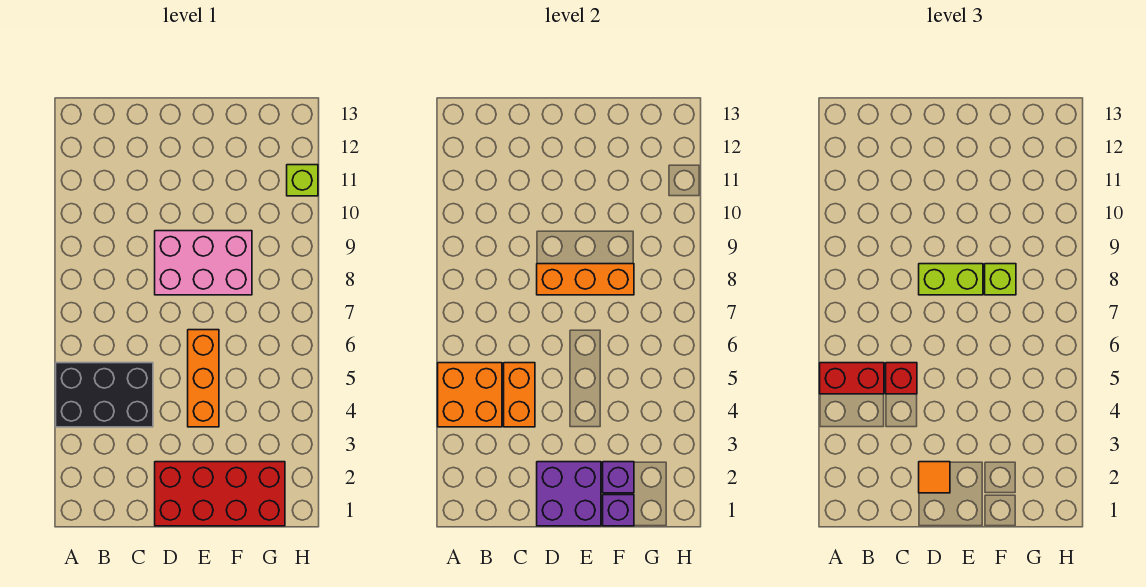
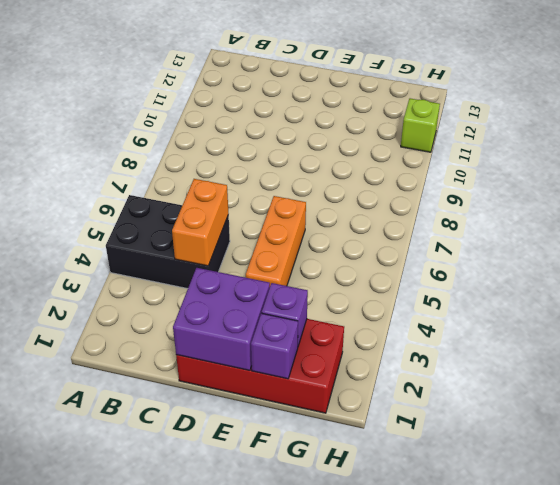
none -> pink 2x3 brick [155,231,252,295]
none -> orange 2x2 brick [438,363,502,427]
none -> orange 1x3 brick [537,264,634,295]

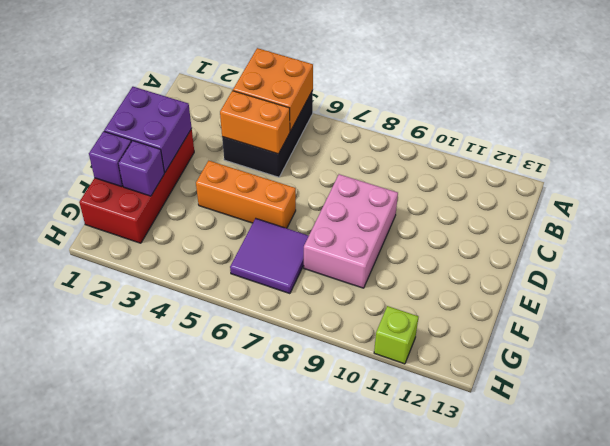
purple 2x2 tile [230,218,309,294] -> none
none -> orange 1x3 brick [537,264,634,295]
none -> red 1x2 brick [820,363,884,394]
none -> red 1x1 brick [886,363,917,394]

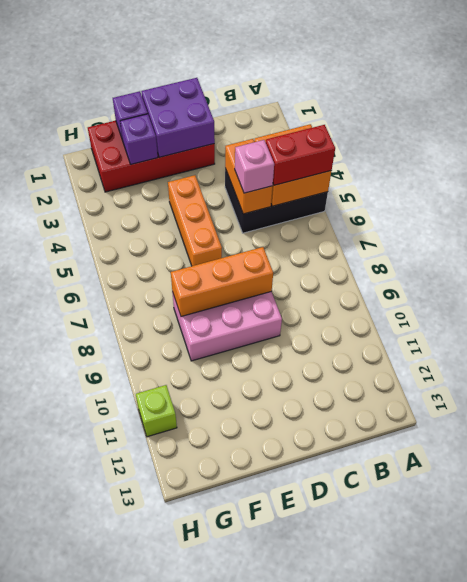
pink 1x1 brick [235,140,274,193] -> red 1x1 brick [886,363,917,394]
none -> orange 1x1 tile [919,462,950,493]
none -> lime 1x2 brick [919,264,983,295]
none -> lime 1x1 brick [985,264,1016,295]

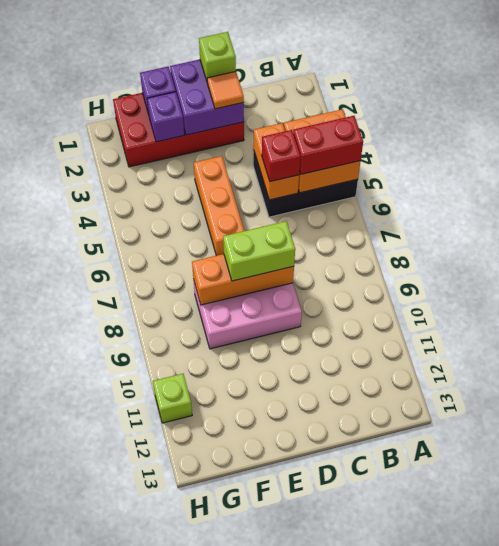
lime 1x1 brick [199,32,236,81] -> lime 1x1 brick moved to [985,264,1016,295]

